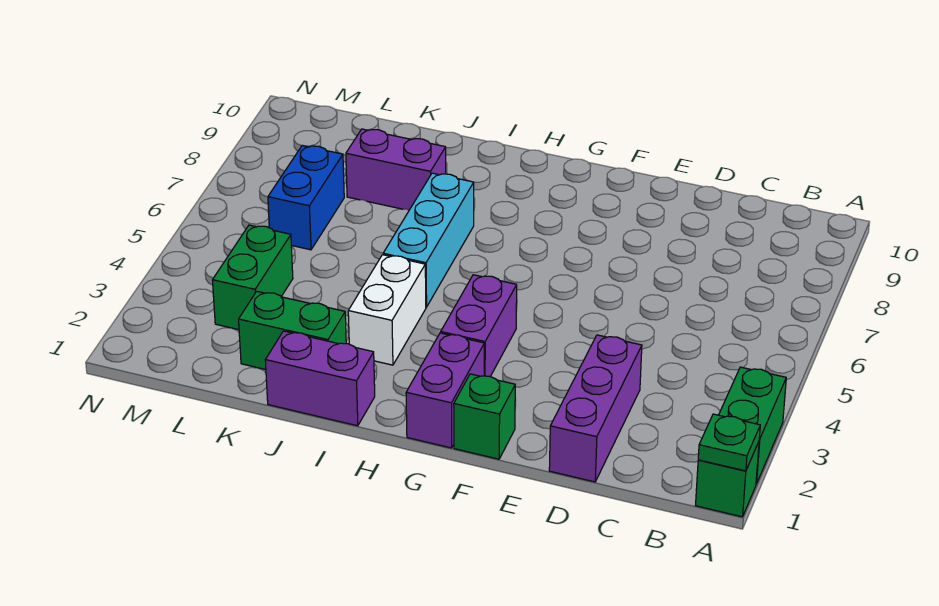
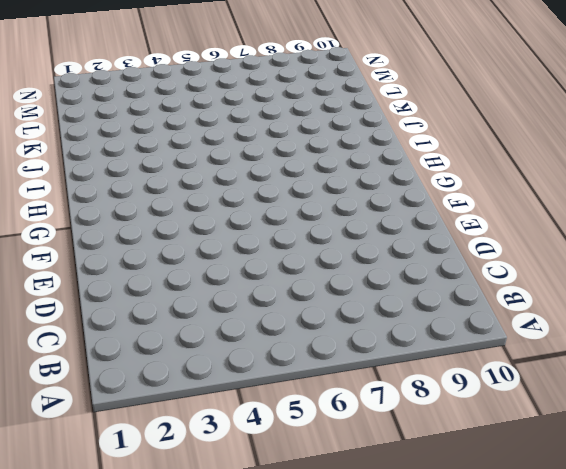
none -> green 1x1 brick [696,442,759,517]
none -> green 1x2 brick [719,367,786,484]
none -> purple 1x3 brick [549,335,642,482]

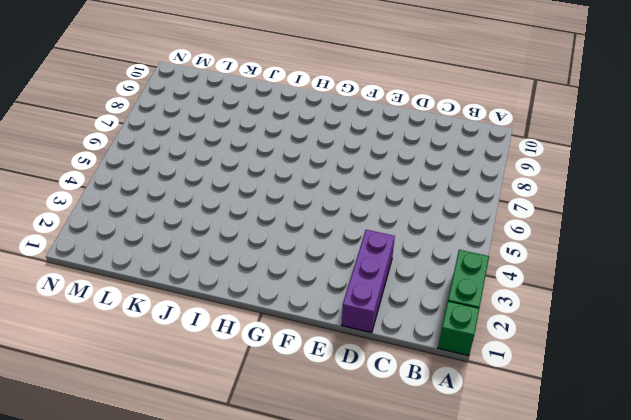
none -> green 1x1 brick [454,374,515,459]
none -> purple 1x2 brick [406,333,484,448]
none -> purple 1x2 brick [441,275,517,376]

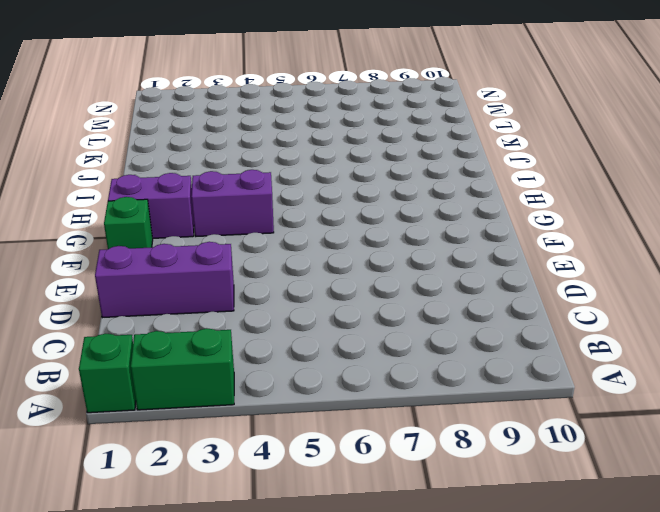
none -> purple 1x2 brick [265,331,375,426]
none -> white 1x2 brick [348,255,426,365]
none -> cyan 1x3 brick [383,173,474,307]

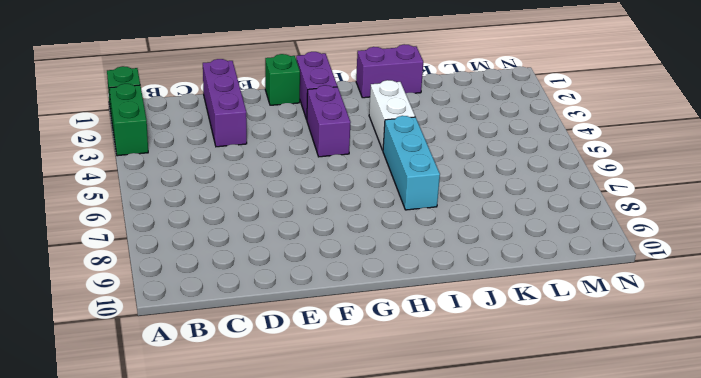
none -> green 1x2 brick [239,291,346,370]
none -> purple 1x2 brick [346,129,446,210]
none -> green 1x2 brick [212,225,293,330]

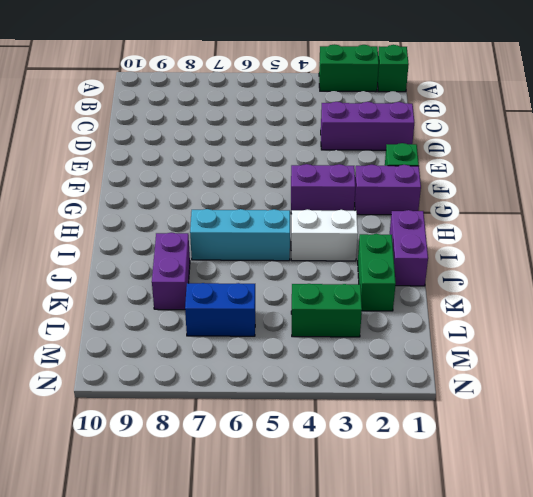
none -> green 1x1 plate [698,414,760,471]

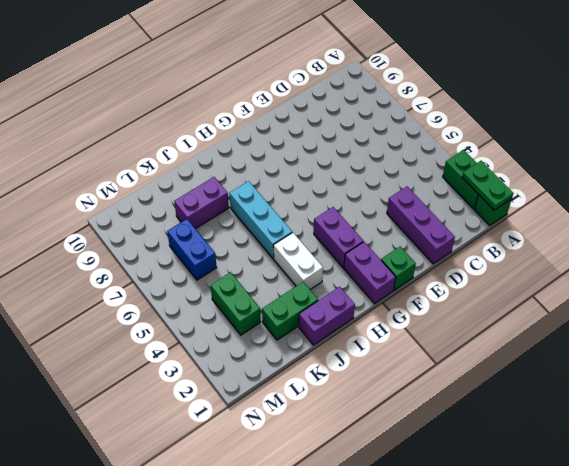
green 1x2 plate [462,161,513,210] -> green 1x1 plate [698,414,760,471]

